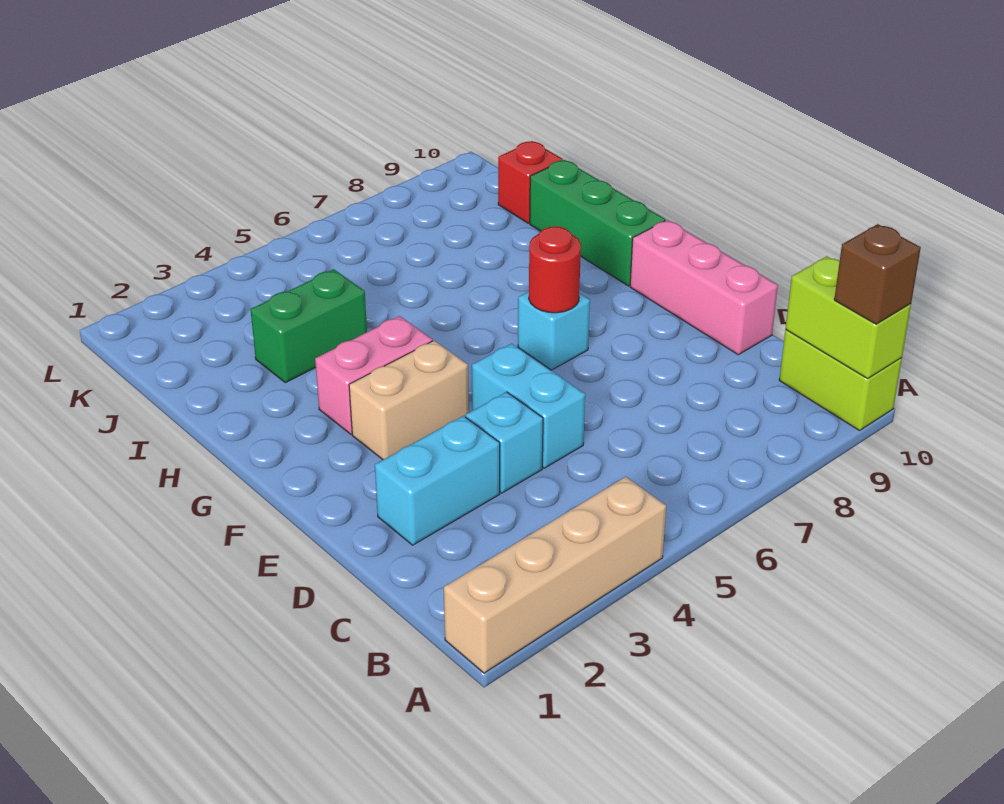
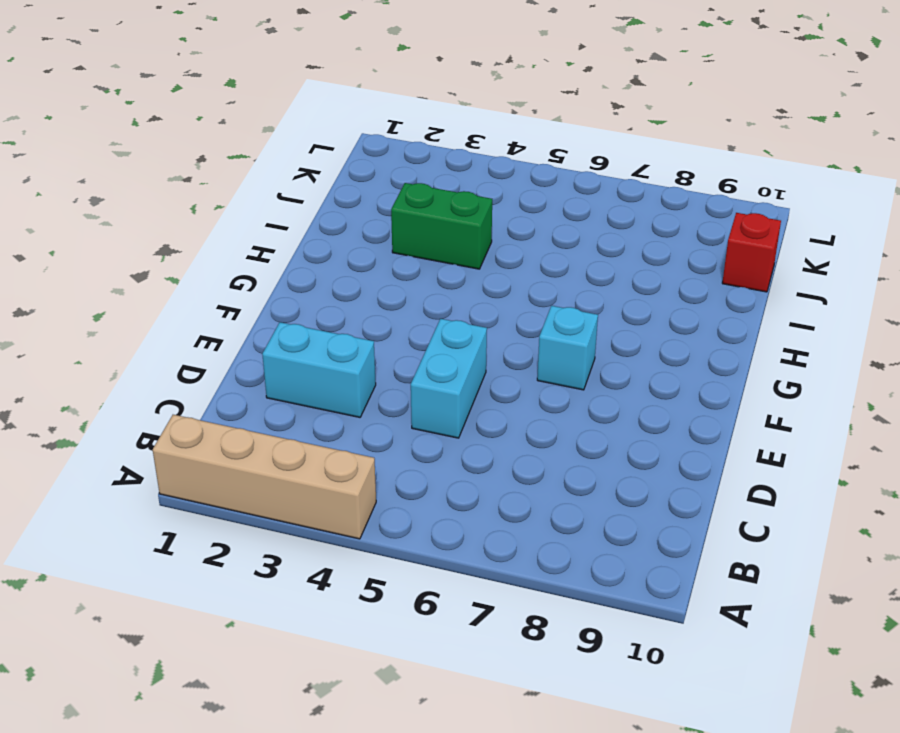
none -> lime 1x2 brick [779,330,902,430]
none -> cyan 1x1 brick [466,392,543,493]
none -> pink 1x3 brick [630,220,778,355]

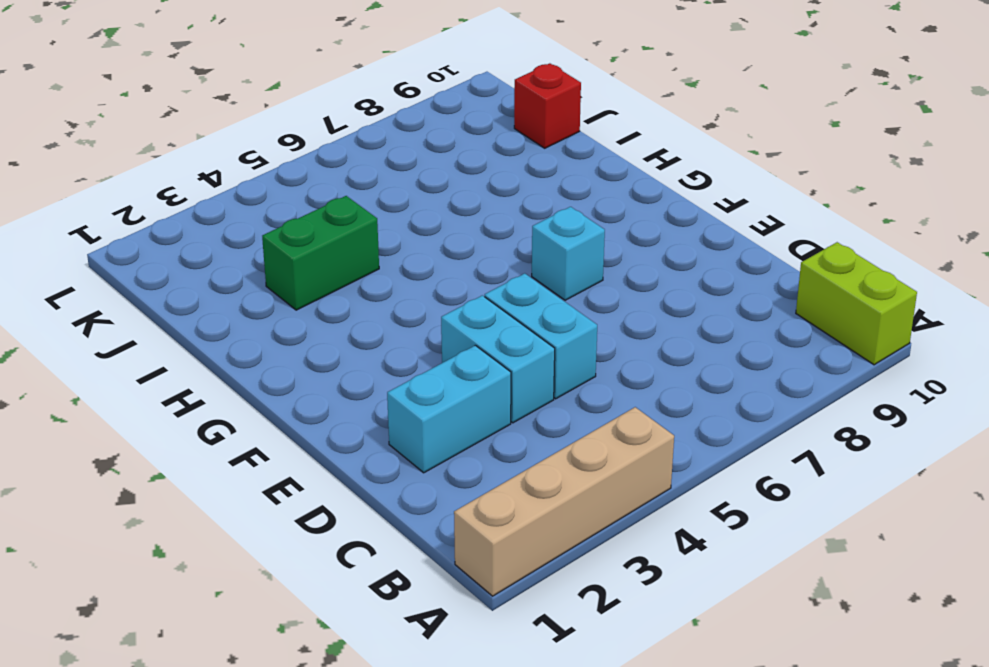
cyan 1x2 brick [441,295,555,423] -> cyan 1x1 brick [466,392,543,493]
none -> pink 1x3 brick [630,220,778,355]
none -> tan 1x2 brick [349,341,469,460]
none -> pink 1x2 brick [315,316,432,434]

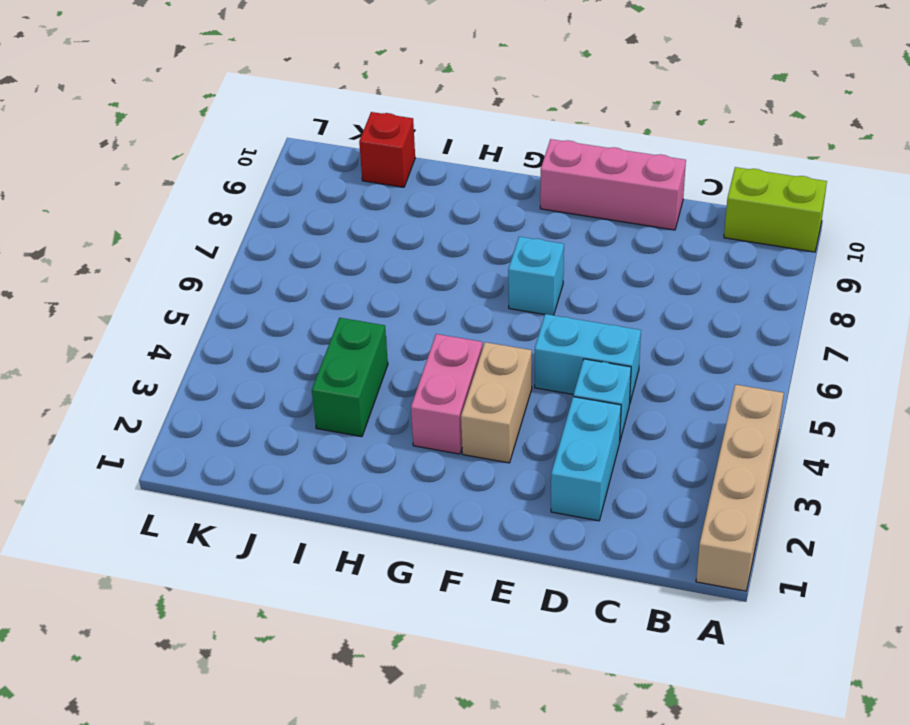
none -> green 1x3 brick [530,160,665,286]
none -> lime 1x2 brick [785,256,911,379]
none -> red 1x1 round brick [529,226,581,313]

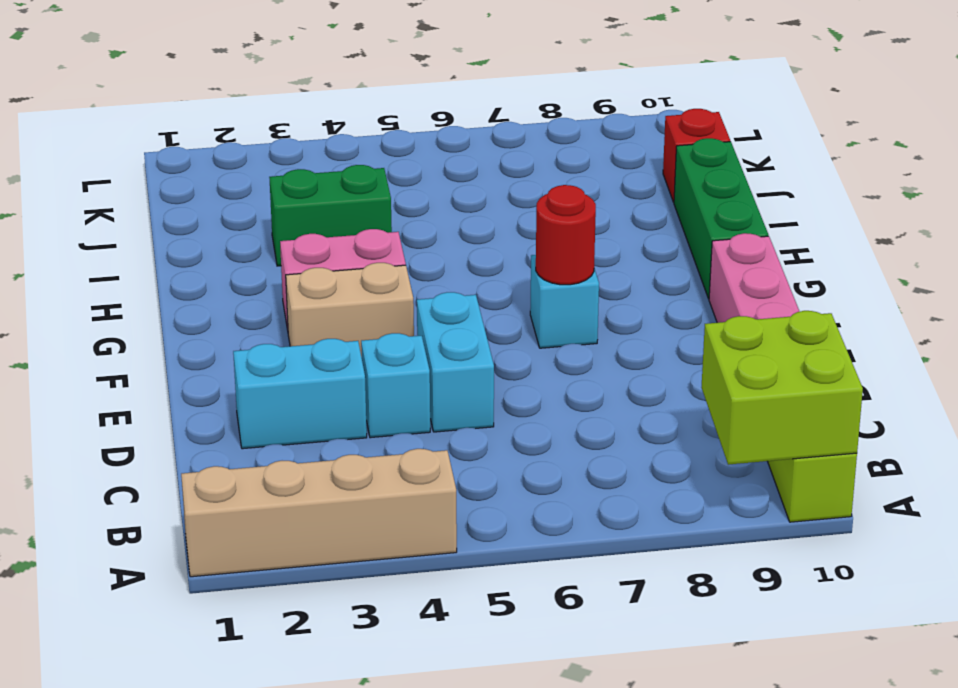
lime 2x2 brick [701,311,863,465] -> lime 1x2 brick [785,256,911,379]
none -> brown 1x1 brick [834,224,921,324]

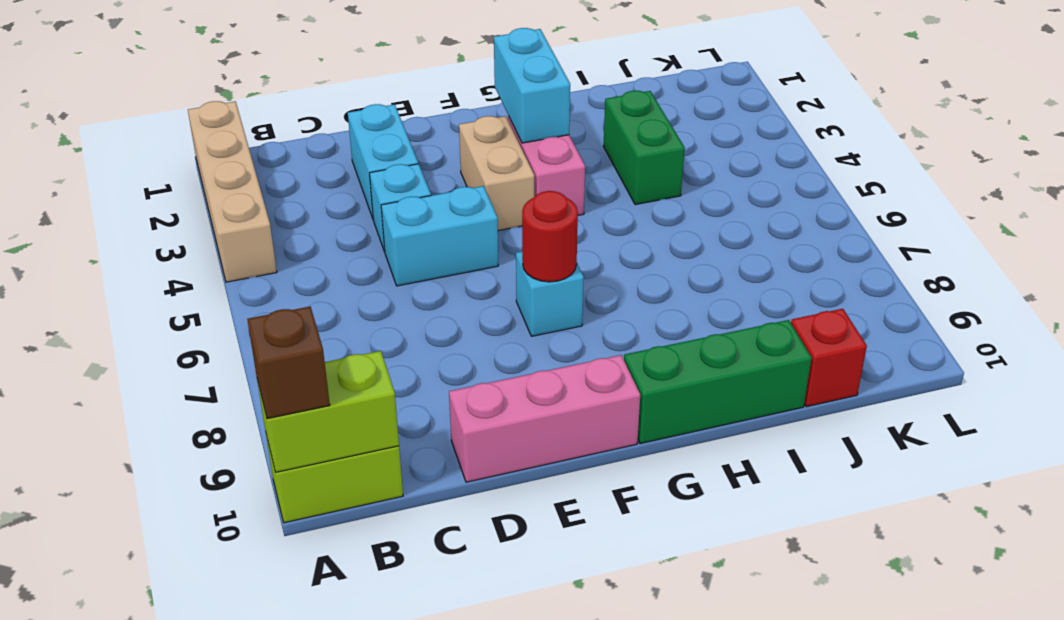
cyan 1x2 brick [494,28,570,143] -> none

